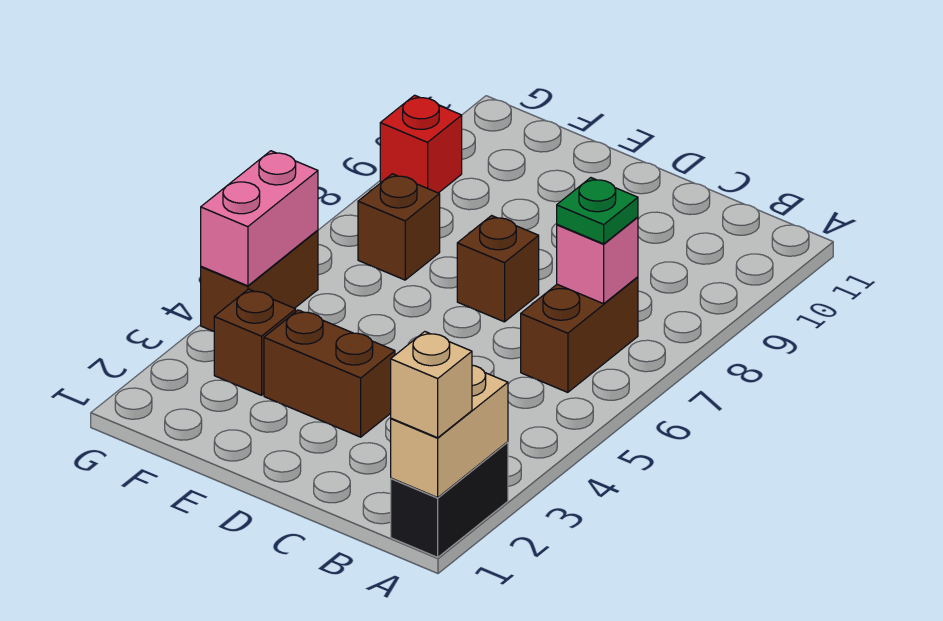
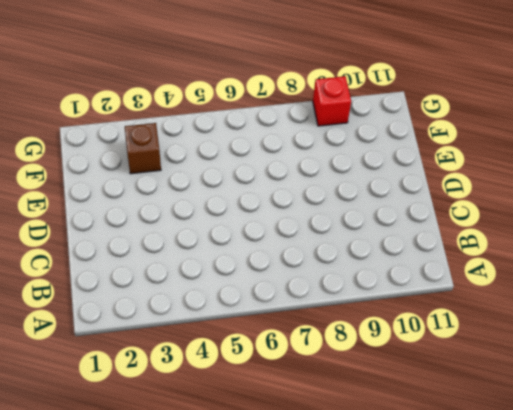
none -> black 1x2 brick [391,442,508,557]
none -> brown 1x2 brick [521,277,638,392]
none -> brown 1x2 brick [264,310,395,437]

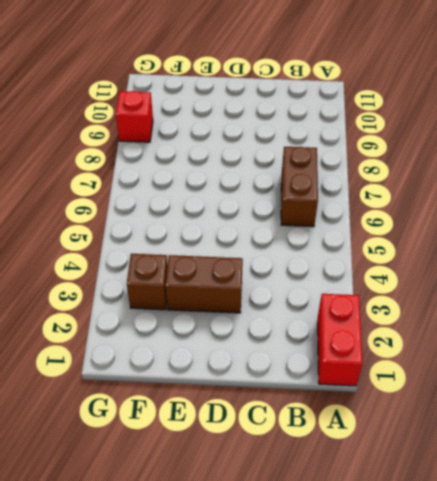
red 1x2 brick [318,294,363,386] -> black 1x2 brick [391,442,508,557]
none -> brown 1x1 brick [457,216,539,322]
none -> brown 1x1 brick [358,174,440,280]
none -> brown 1x2 brick [201,230,318,331]

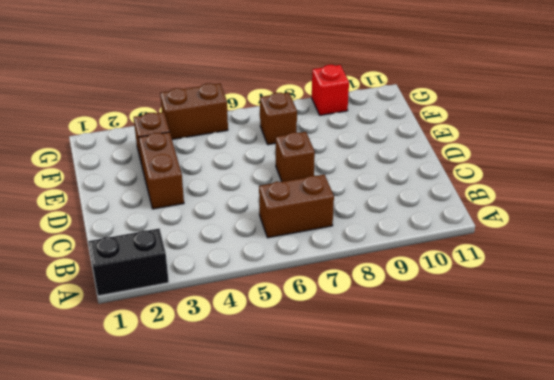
none -> tan 1x2 brick [391,365,508,498]
none -> pink 1x1 brick [557,217,638,304]
none -> pink 1x2 brick [201,151,318,286]

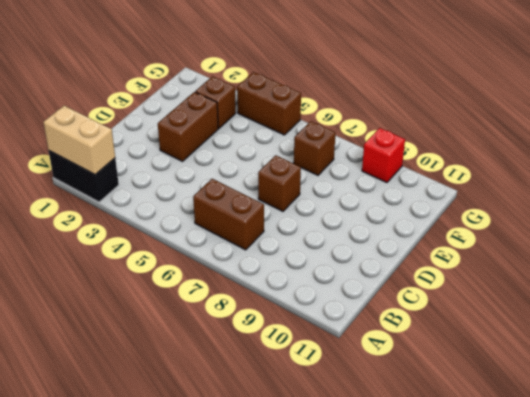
none -> pink 1x1 brick [557,217,638,304]
none -> pink 1x2 brick [201,151,318,286]
none -> tan 1x1 brick [391,332,472,438]

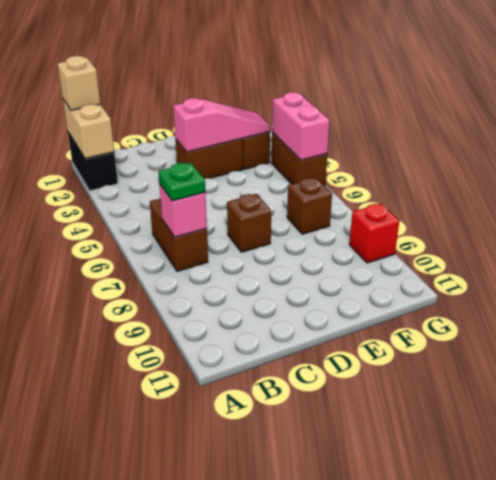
pink 1x3 slope [173,98,270,152] -> none

